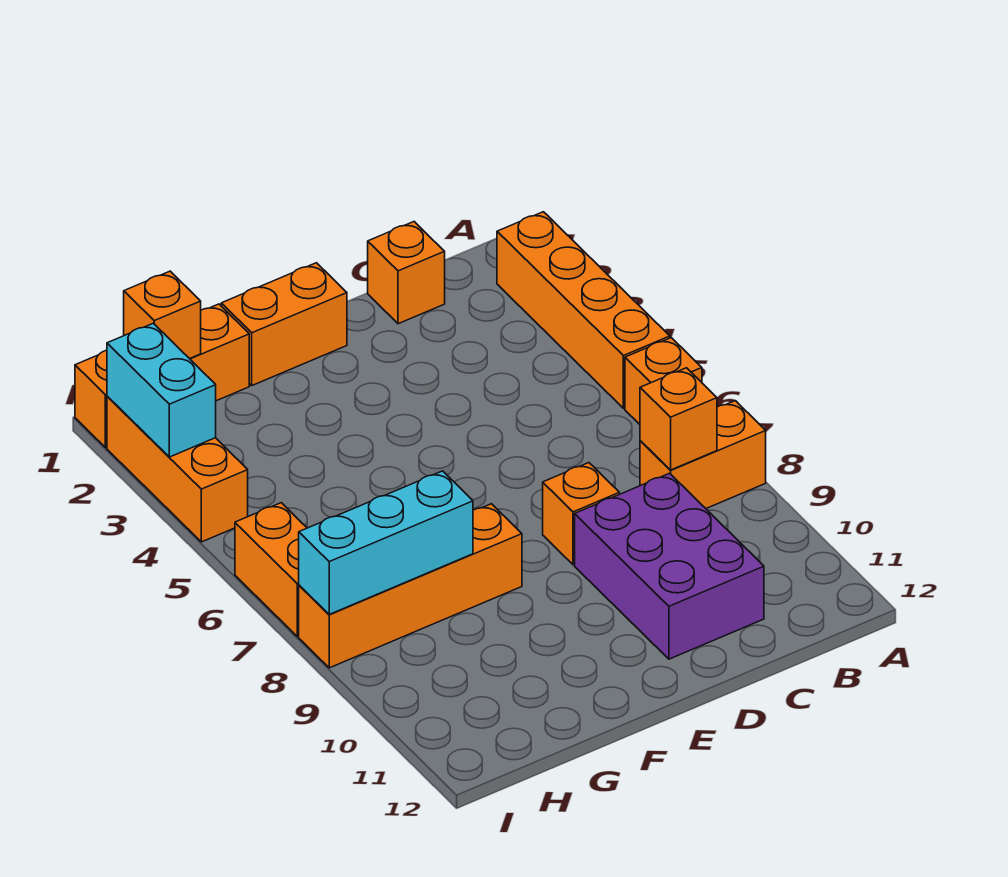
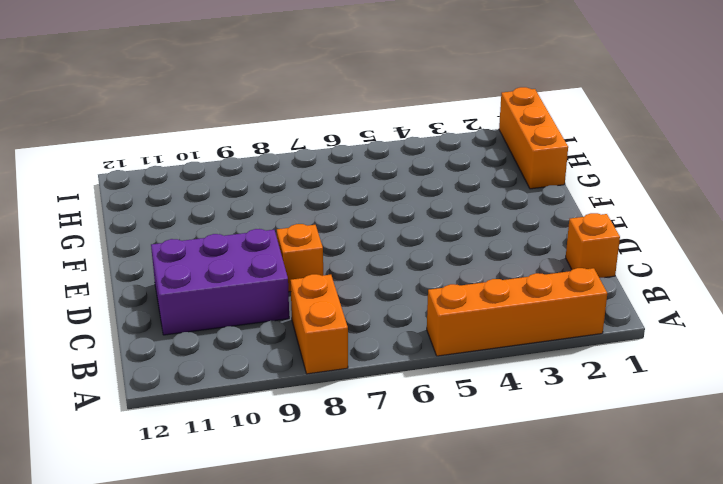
none -> orange 1x1 brick [625,338,702,424]
none -> orange 1x2 brick [221,263,347,385]
none -> orange 1x4 brick [299,504,522,668]

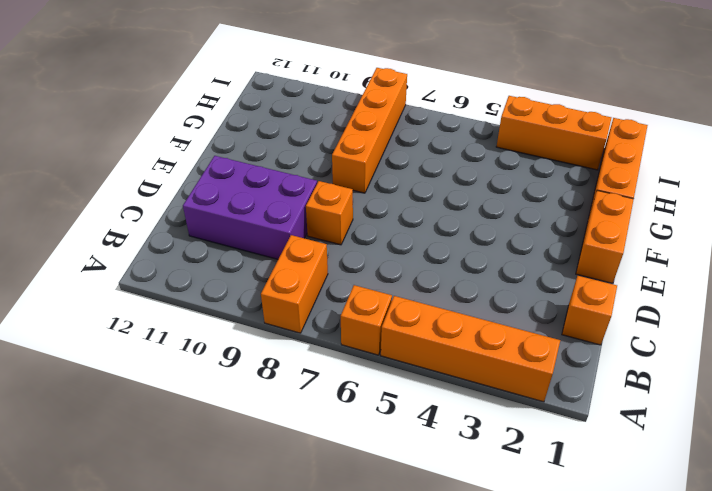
none -> orange 1x2 brick [235,503,307,636]
none -> orange 1x1 brick [640,368,717,470]
none -> cyan 1x3 brick [299,471,473,614]

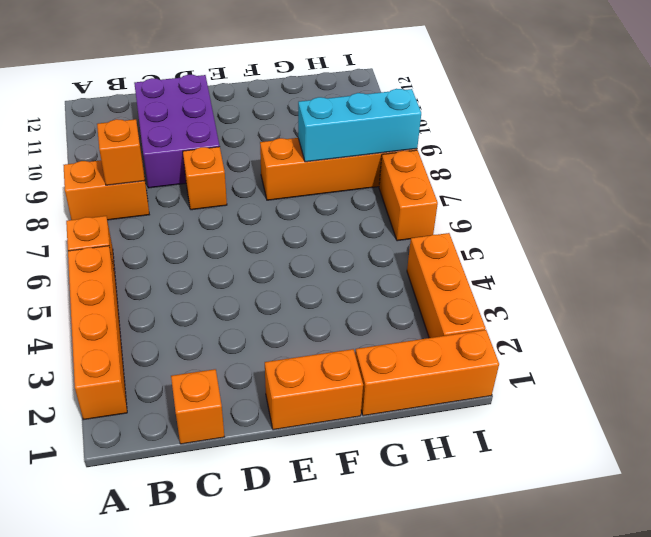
none -> orange 1x1 brick [124,271,201,359]
none -> cyan 1x2 brick [107,323,216,457]

